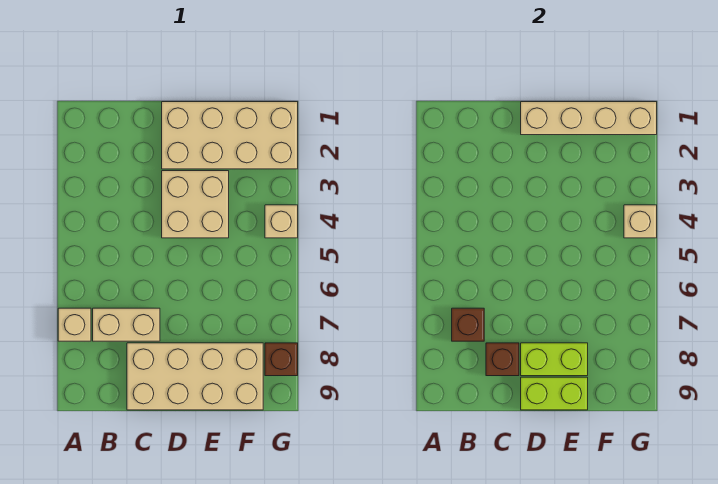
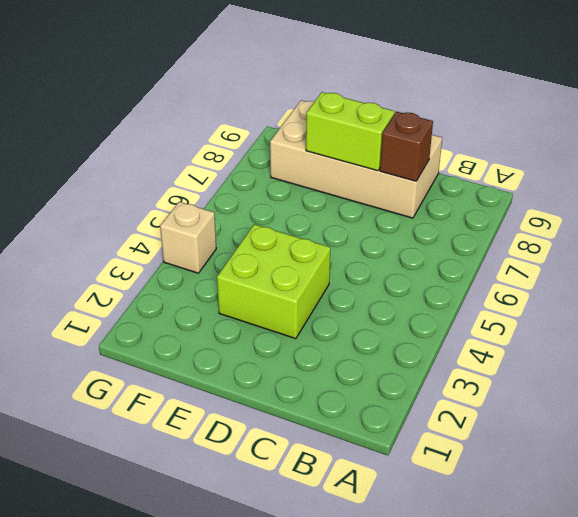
lime 2x2 brick [217,224,330,339] -> tan 2x2 brick [162,171,229,238]
none -> tan 1x1 brick [58,308,91,341]
none -> tan 1x2 brick [93,308,160,341]
none -> tan 2x4 brick [162,102,298,169]

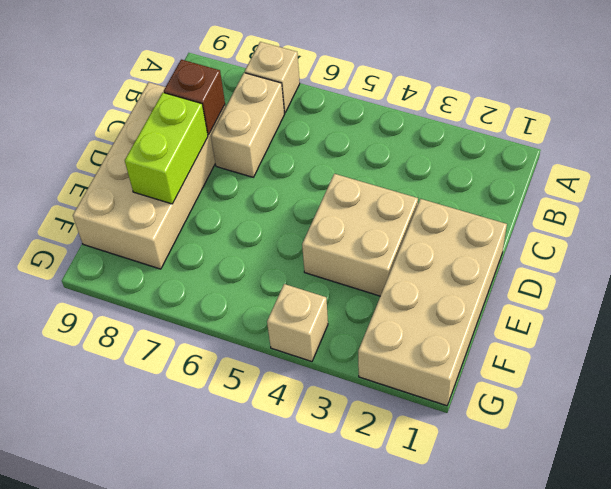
none -> brown 1x1 brick [265,343,298,376]
none -> brown 1x1 brick [452,308,484,341]
none -> tan 1x4 brick [521,102,657,135]

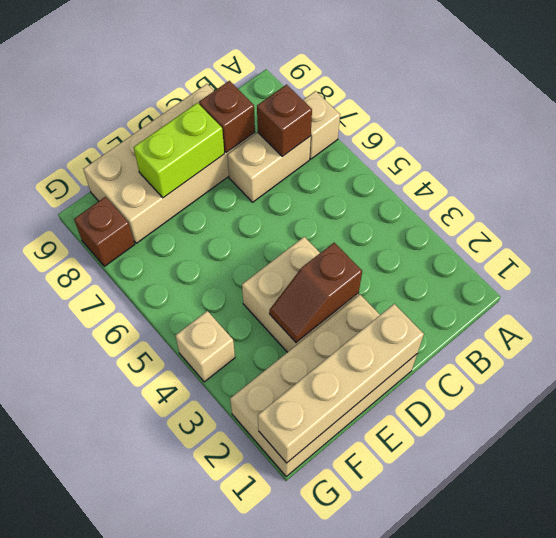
brown 1x2 slope [269,243,362,342] -> none
none -> lime 1x2 brick [521,377,588,410]
none -> tan 1x1 brick [624,205,657,238]

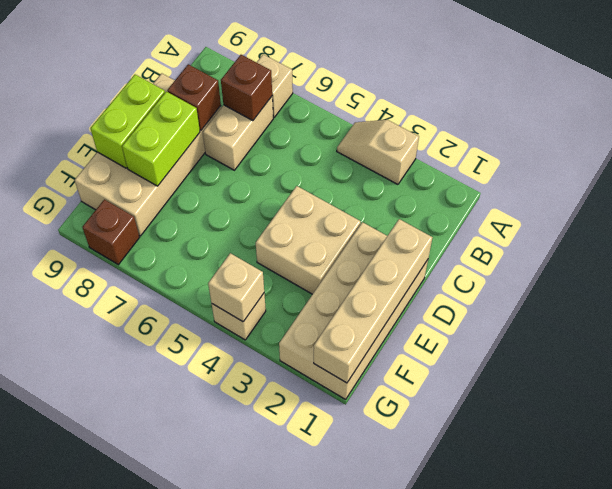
tan 1x2 slope [337,120,419,184] -> none

